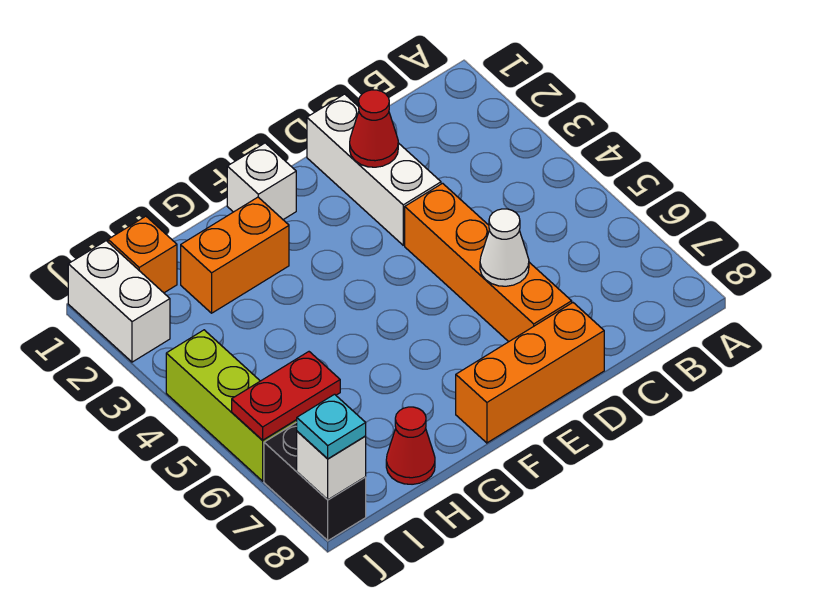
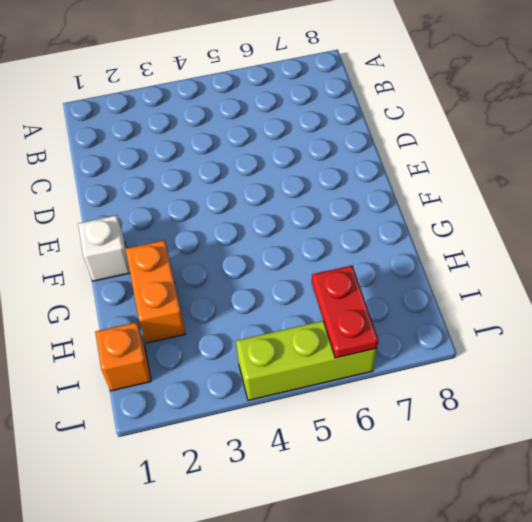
none -> white 1x3 brick [307,94,441,245]
none -> orange 1x4 brick [405,183,572,342]
none -> orange 1x3 brick [456,303,604,443]

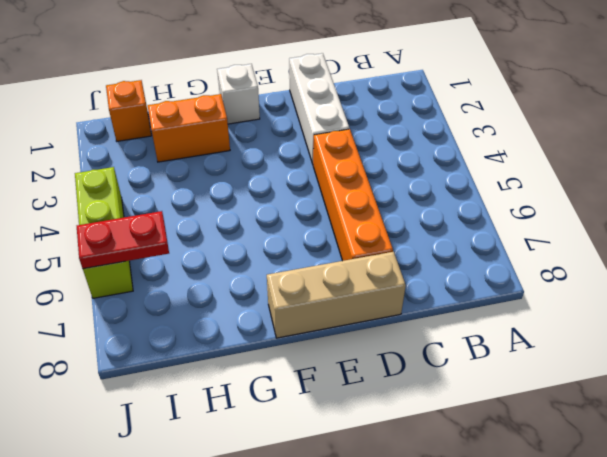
tan 1x3 brick [267,252,406,338] -> orange 1x3 brick [456,303,604,443]
none -> red 1x1 cone [386,407,435,484]
none -> white 1x2 brick [68,241,170,362]
none -> black 1x2 brick [264,422,366,541]

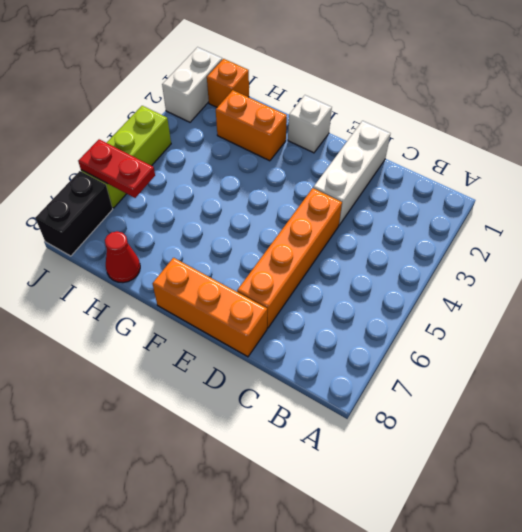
none -> red 1x1 cone [350,90,398,167]
none -> white 1x1 cone [480,209,529,286]
none -> white 1x1 brick [297,431,366,500]

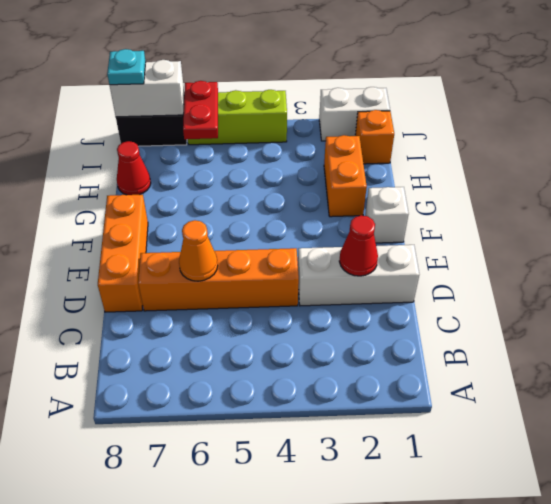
orange 1x1 cone [179,220,218,281] -> white 1x1 cone [480,209,529,286]
white 1x2 brick [110,60,184,117] -> white 1x1 brick [297,431,366,500]

